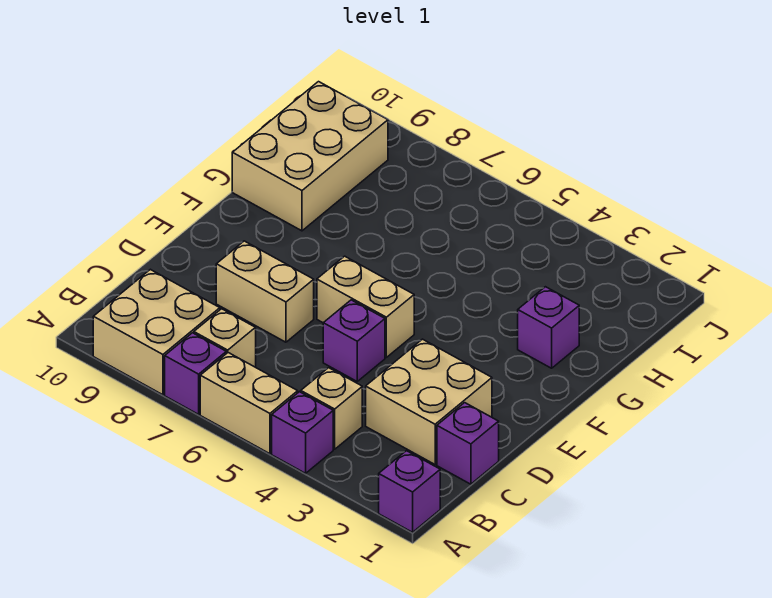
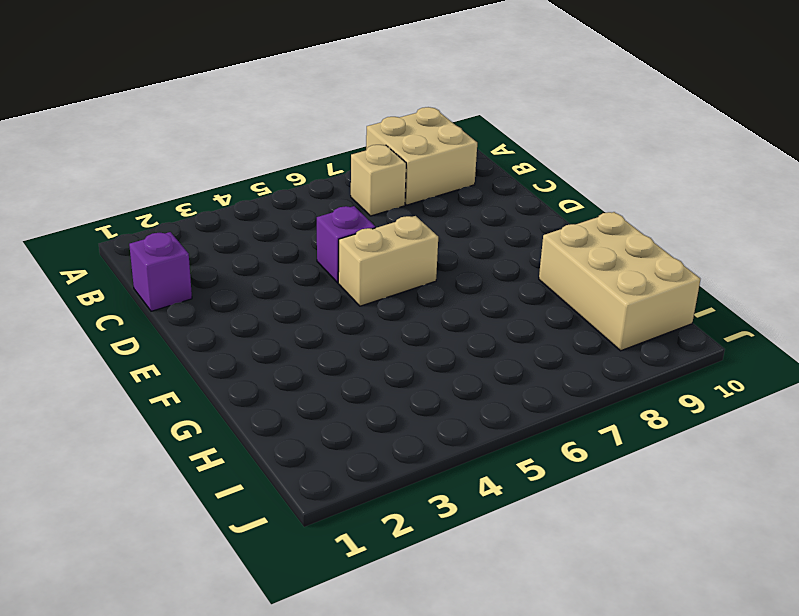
none -> purple 1x1 brick [379,451,440,532]
none -> purple 1x1 brick [272,392,333,473]
none -> tan 1x2 brick [200,353,298,454]

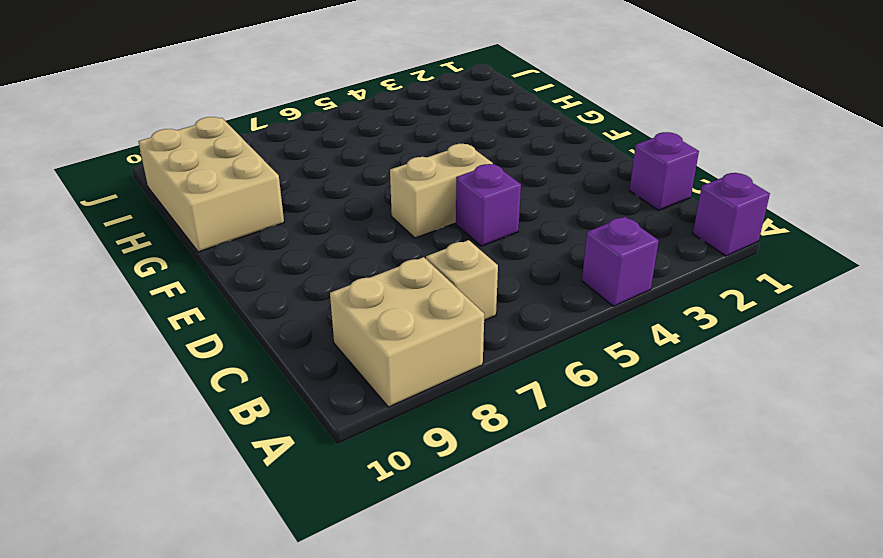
none -> tan 1x2 brick [200,353,298,454]
none -> purple 1x1 brick [165,333,226,414]
none -> tan 1x1 brick [301,368,362,449]

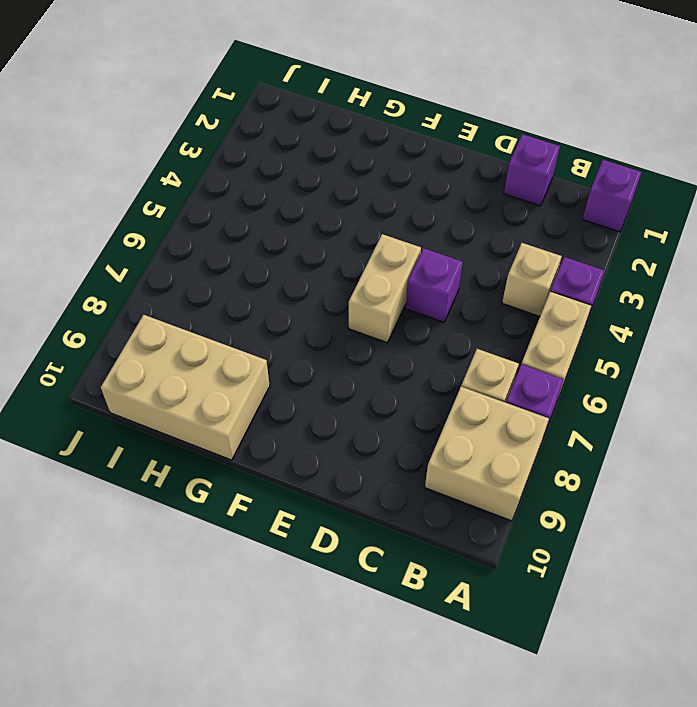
none -> tan 2x2 brick [366,339,492,464]
none -> tan 1x2 brick [216,241,314,342]
none -> purple 1x1 brick [518,287,579,368]

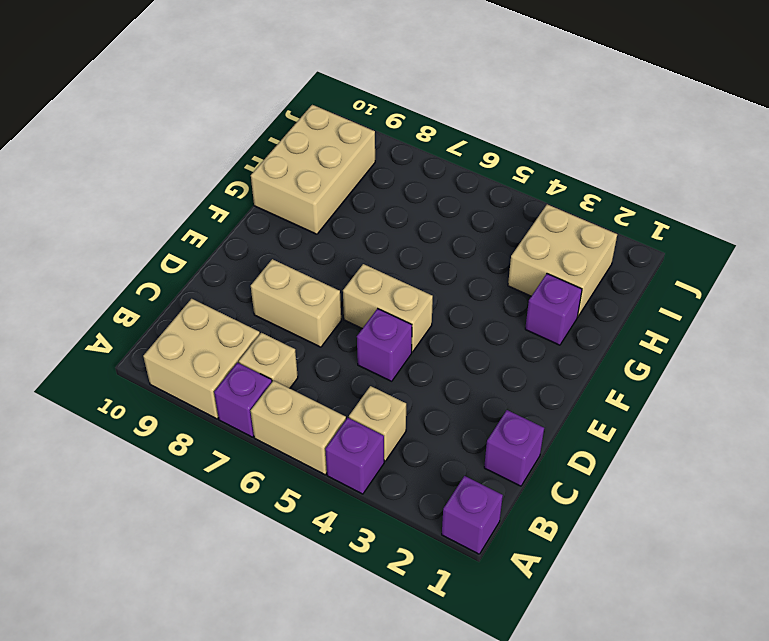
tan 2x2 brick [508,204,617,317] -> tan 2x2 brick moved to [366,339,492,464]

